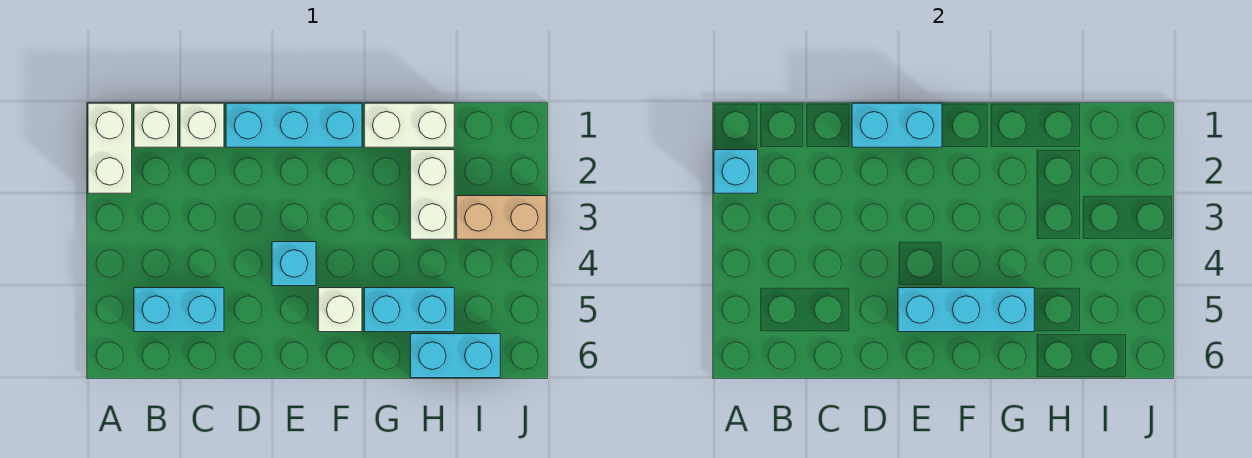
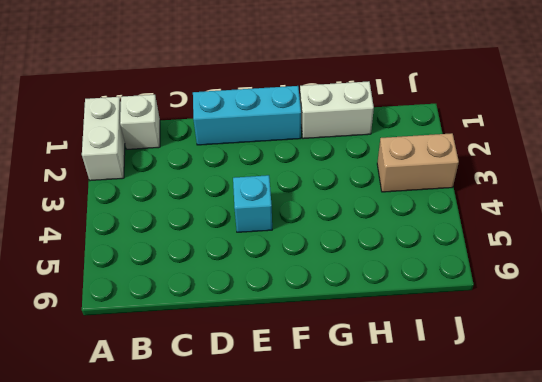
none -> cyan 1x2 brick [134,288,224,332]
none -> white 1x1 brick [180,103,224,147]
none -> white 1x1 brick [318,288,362,332]

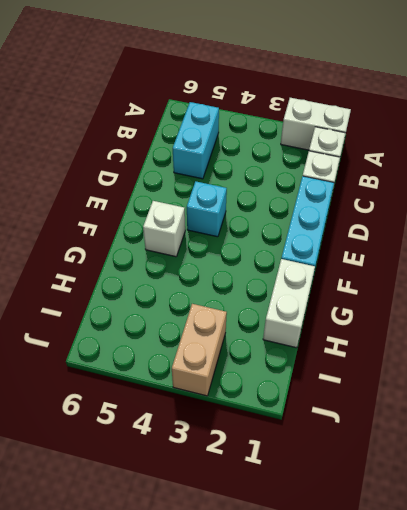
none -> cyan 1x2 brick [364,288,454,332]
none -> white 1x2 brick [410,150,454,239]
none -> cyan 1x2 brick [410,334,500,378]

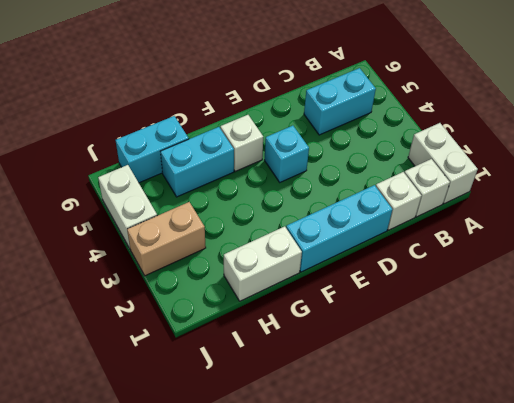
white 1x2 brick [98,165,157,248] -> white 1x2 brick moved to [410,150,454,239]
none -> cyan 1x1 brick [714,150,758,193]
none -> cyan 1x2 brick [852,103,942,147]
none -> cyan 1x3 brick [898,288,1034,332]

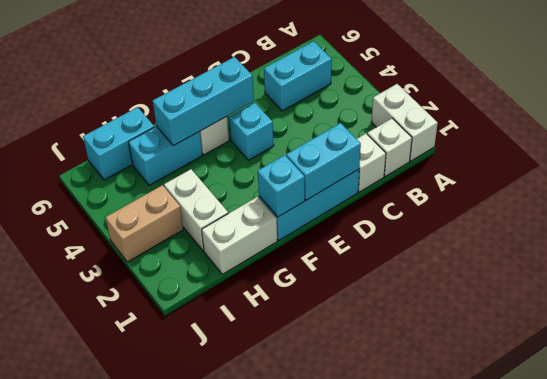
cyan 1x1 brick [258,155,305,217] -> cyan 1x1 brick moved to [714,150,758,193]

